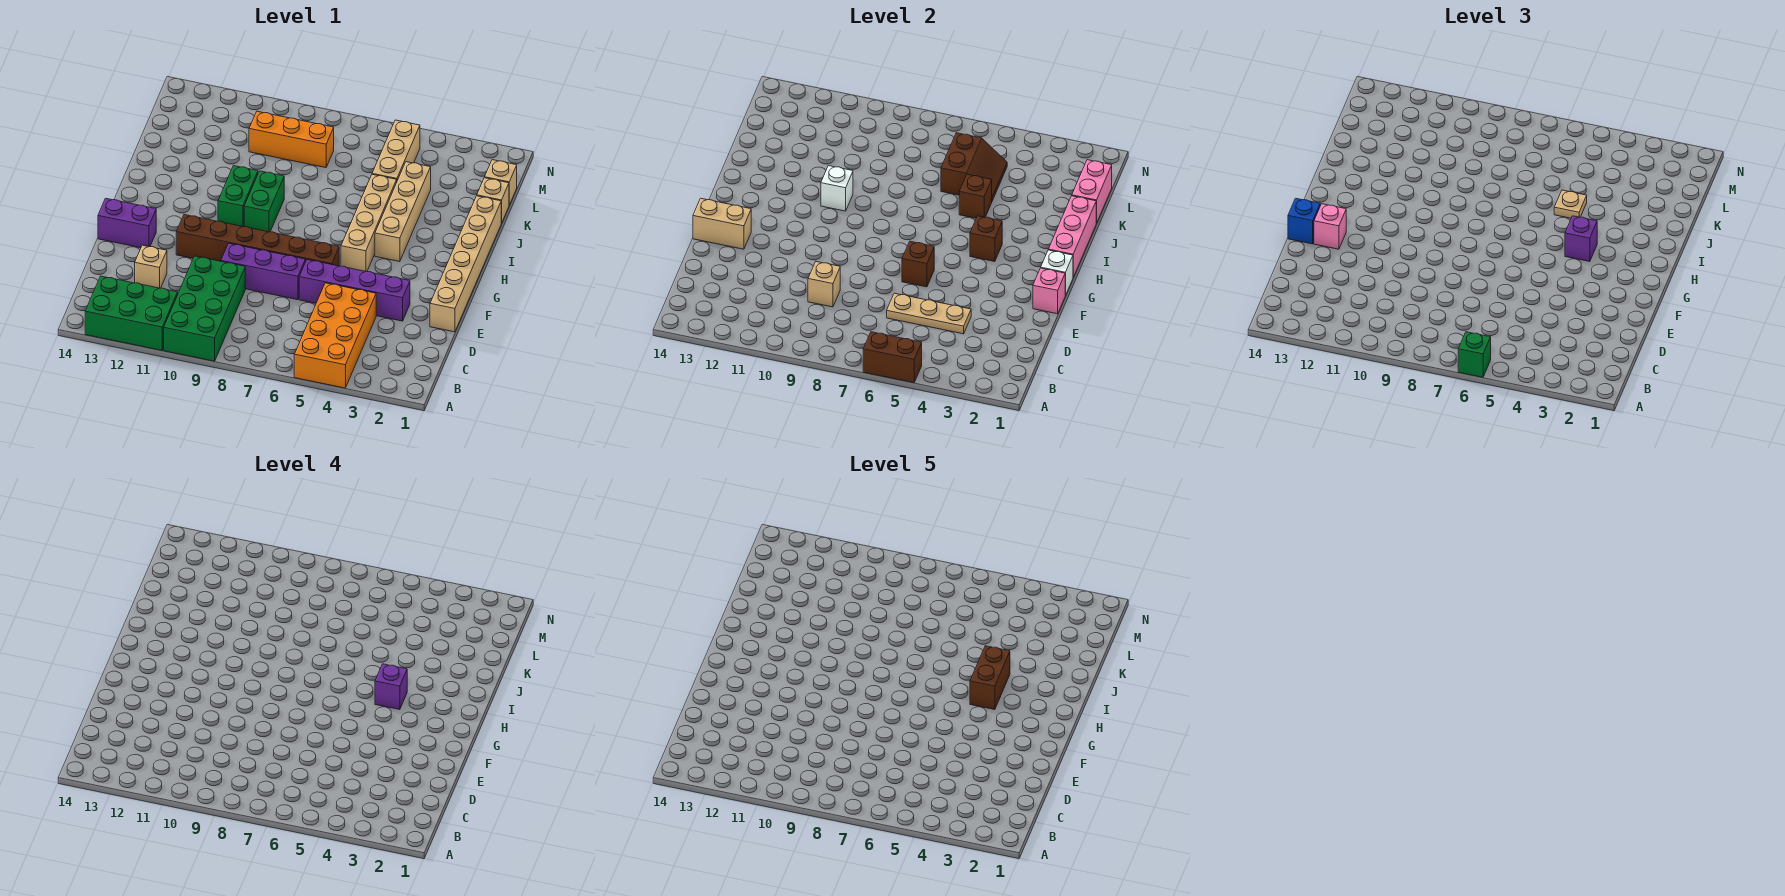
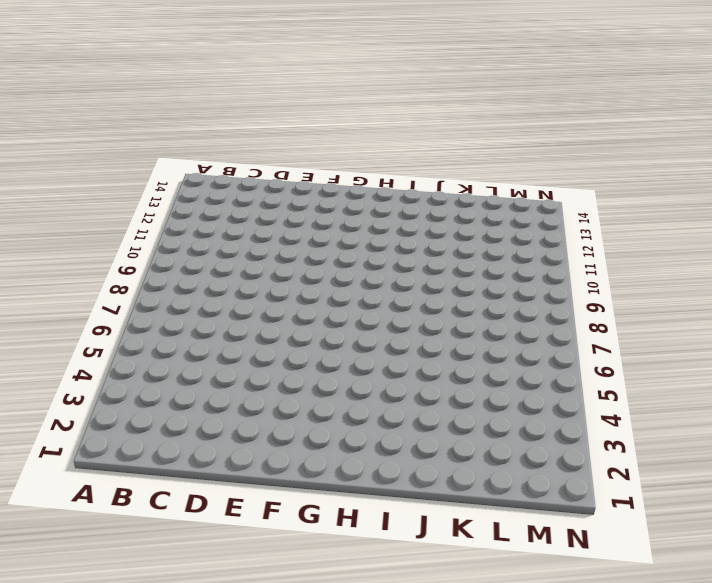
none -> orange 2x4 brick [294,283,376,388]
none -> green 2x4 brick [164,256,245,361]
none -> green 2x3 brick [85,276,178,350]
none -> tan 1x1 brick [135,245,167,288]

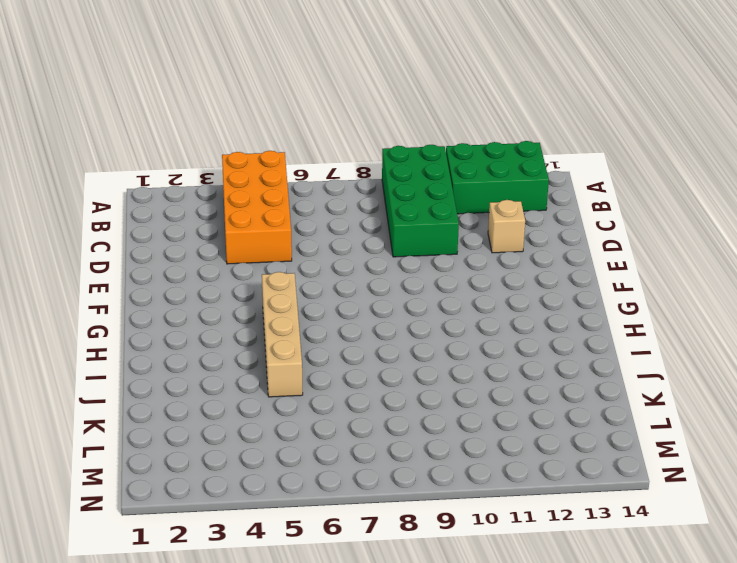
none -> tan 1x6 brick [430,196,501,332]
none -> purple 1x4 brick [299,260,410,321]
none -> purple 1x3 brick [221,243,306,300]
none -> brown 1x6 brick [176,215,339,266]

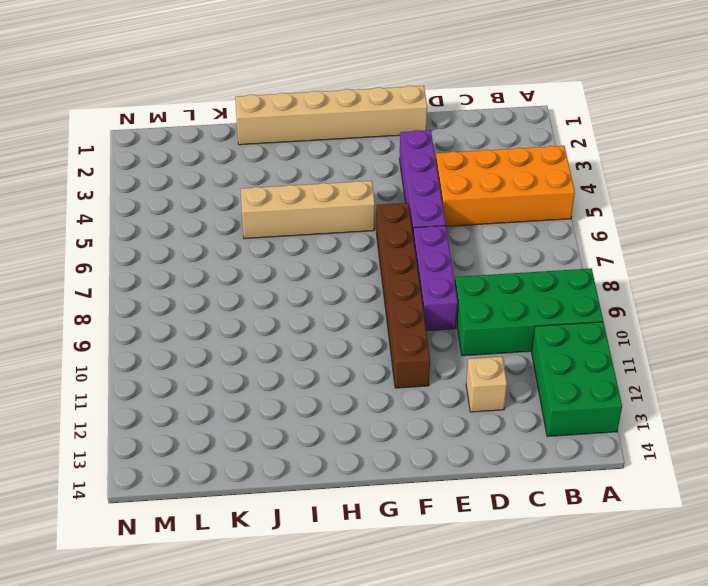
none -> purple 1x2 brick [98,198,156,248]
none -> tan 1x4 brick [375,162,431,262]
none -> green 1x2 brick [244,171,284,232]
none -> green 1x2 brick [218,166,258,227]

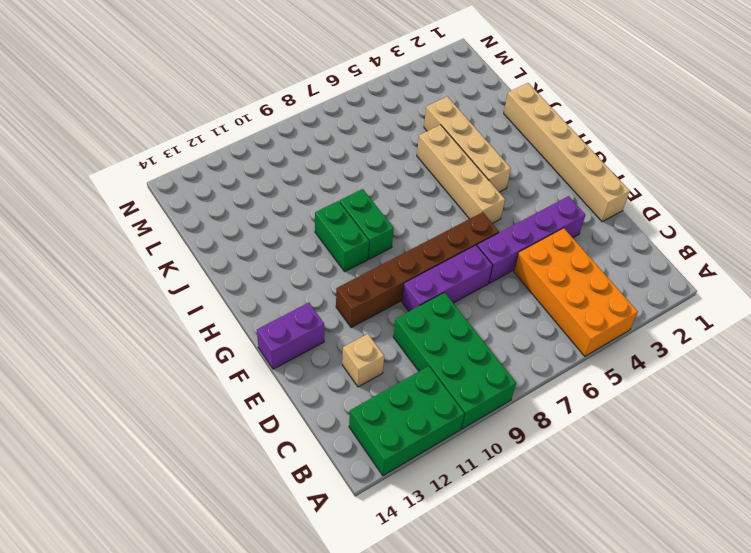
none -> tan 1x1 brick [477,178,509,223]
none -> tan 1x3 brick [372,120,420,181]
none -> tan 1x1 brick [485,160,517,205]
none -> orange 1x3 brick [249,111,334,168]

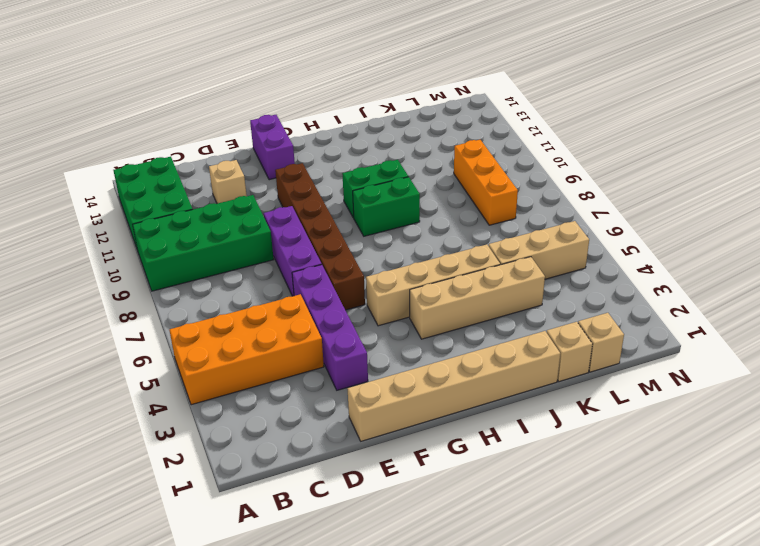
none -> brown 1x2 brick [863,332,922,383]
none -> tan 1x3 plate [887,293,971,334]
none -> tan 1x1 brick [808,262,840,307]
none -> pink 1x1 brick [1033,268,1065,314]

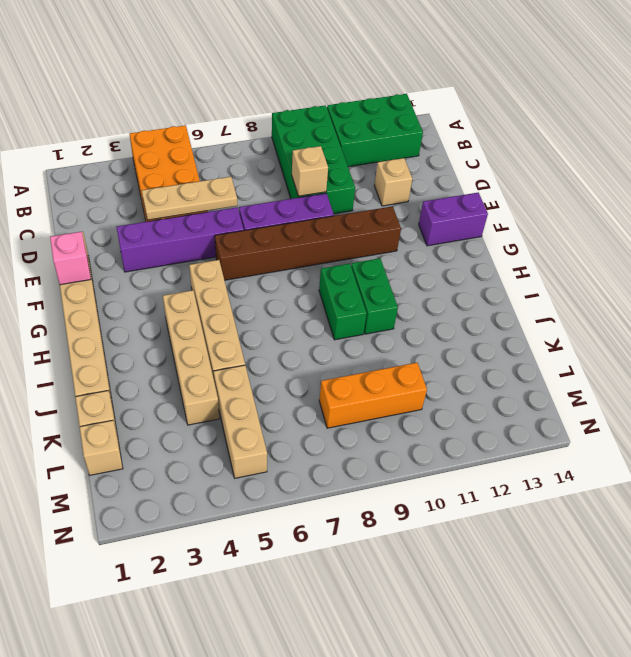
none -> brown 1x2 brick [863,332,922,383]
none -> brown 1x1 brick [902,241,934,287]
none -> tan 1x2 brick [693,198,751,249]
none -> white 1x1 brick [1041,250,1073,295]

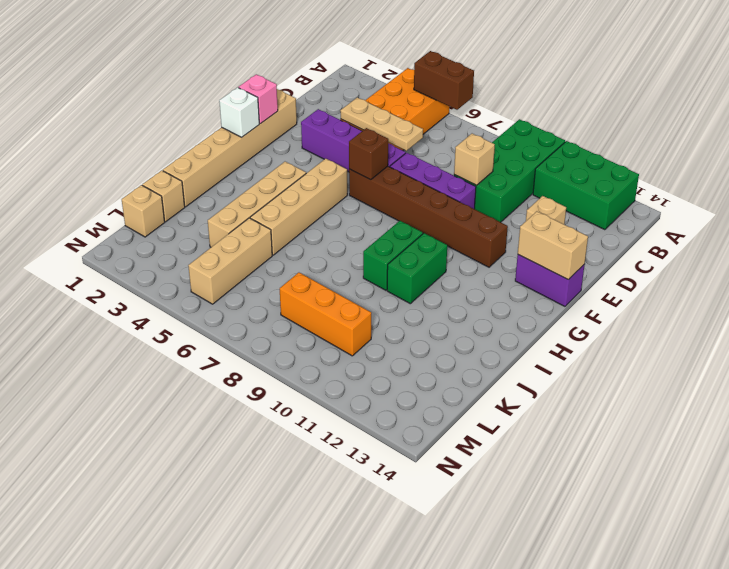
none -> pink 1x3 brick [1048,196,1096,277]
none -> brown 1x1 brick [970,216,1002,262]
none -> white 1x1 brick [821,166,853,211]
none -> brown 1x1 brick [959,174,992,218]

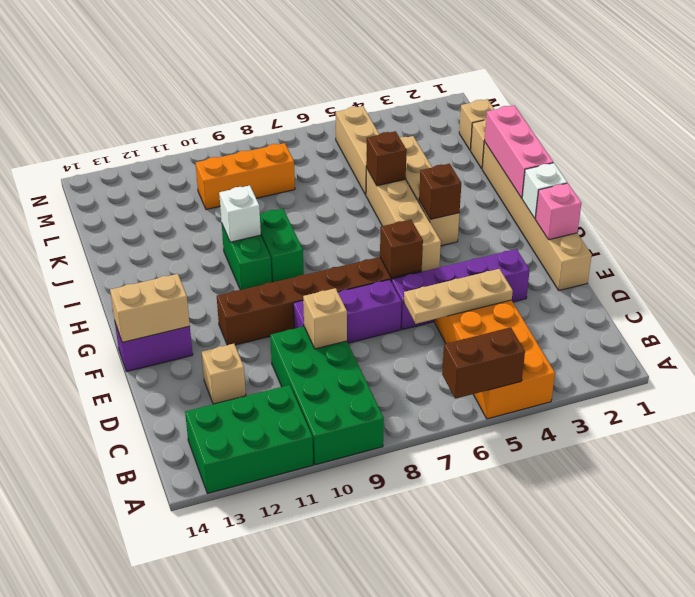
none -> pink 1x2 brick [1072,160,1112,223]
none -> brown 2x2 slope [941,133,1007,201]
none -> green 1x1 brick [1458,332,1491,377]
none -> pink 1x1 brick [1314,204,1346,249]

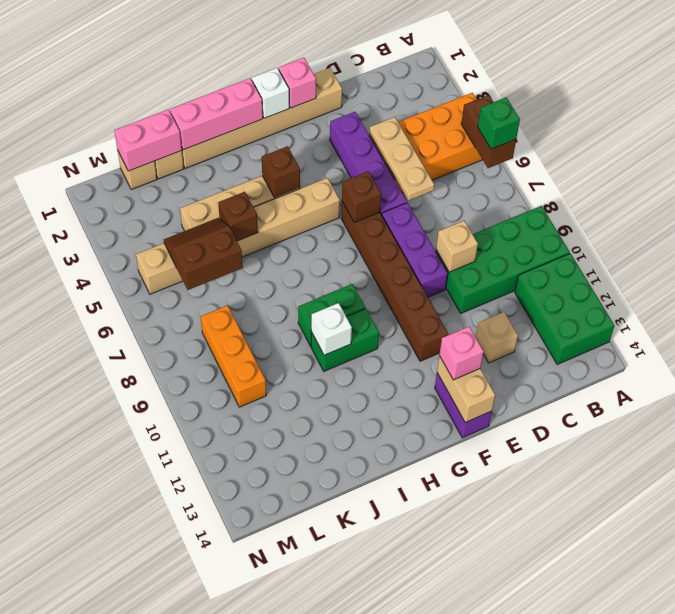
none -> blue 1x1 brick [1288,198,1320,244]
none -> purple 1x1 brick [1565,216,1597,262]
none -> tan 1x1 plate [1554,190,1587,218]
none -> purple 1x1 brick [375,664,407,710]

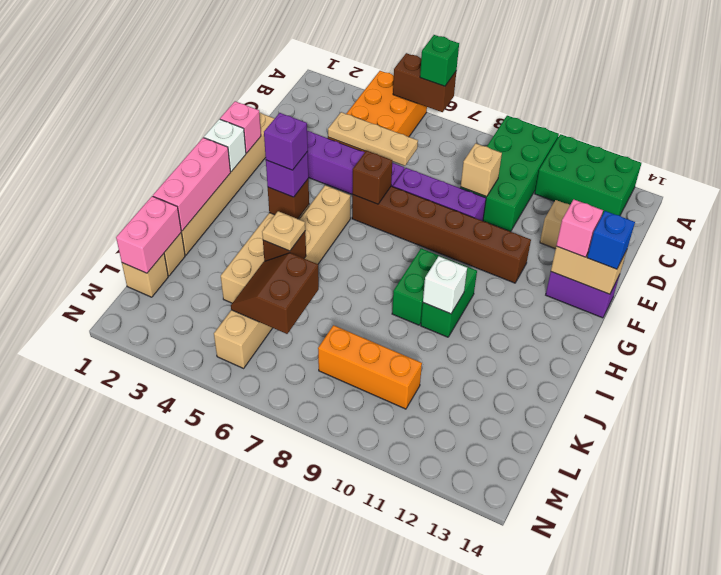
none -> brown 1x2 brick [970,646,1010,710]

